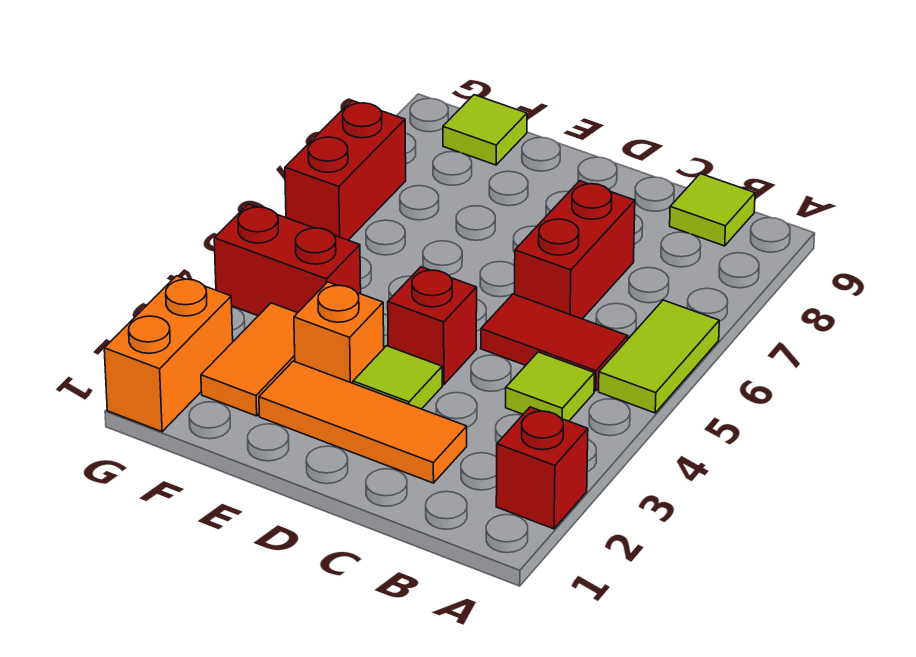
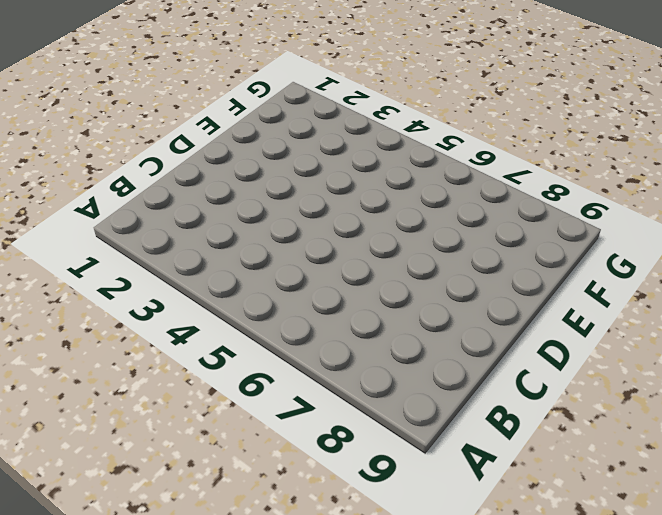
none -> red 1x1 brick [496,407,588,529]
none -> lime 1x2 tile [599,300,719,413]
none -> lime 1x1 tile [506,352,594,421]

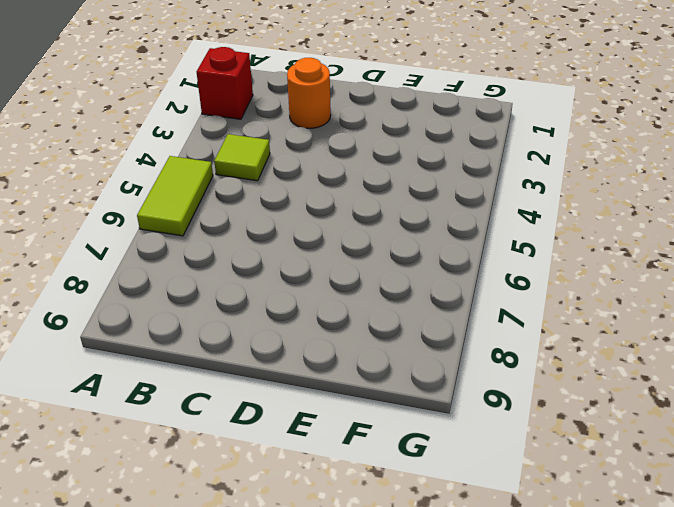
orange 1x1 round brick [287,58,331,128] -> orange 1x3 tile [259,361,467,483]
none -> red 1x2 tile [481,294,628,391]
none -> lime 1x1 tile [670,174,755,246]
none -> red 1x2 brick [515,181,635,319]

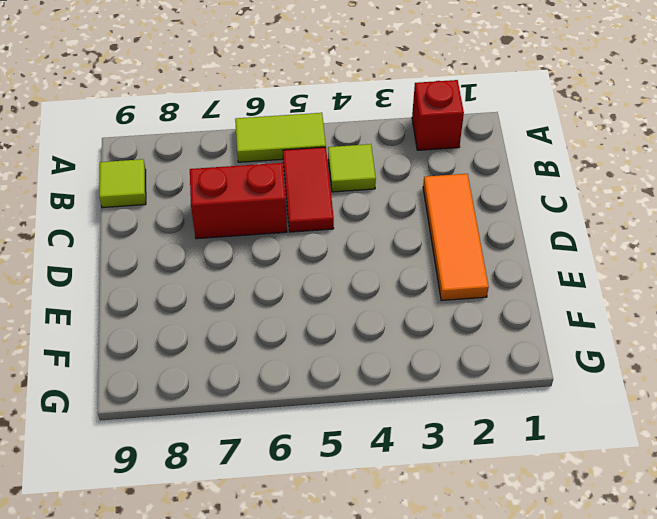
none -> lime 1x1 tile [353,346,442,409]
none -> red 1x1 brick [388,267,477,385]
none -> orange 1x1 brick [294,282,384,383]

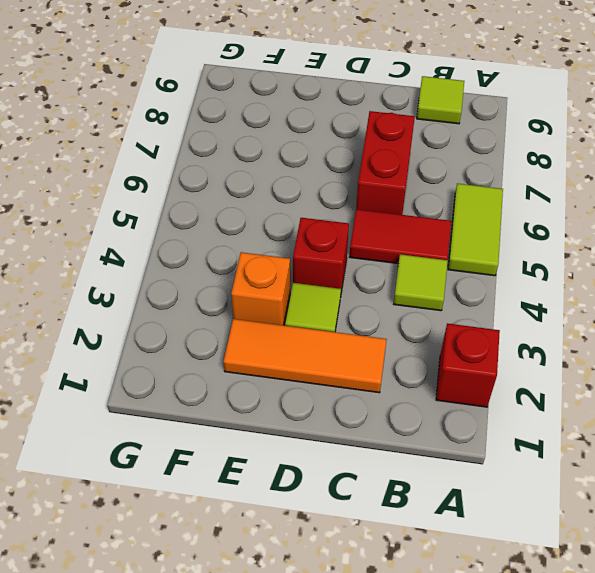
none -> orange 1x2 tile [201,303,297,416]
none -> red 1x2 brick [214,204,361,316]
none -> lime 1x1 tile [443,95,527,165]

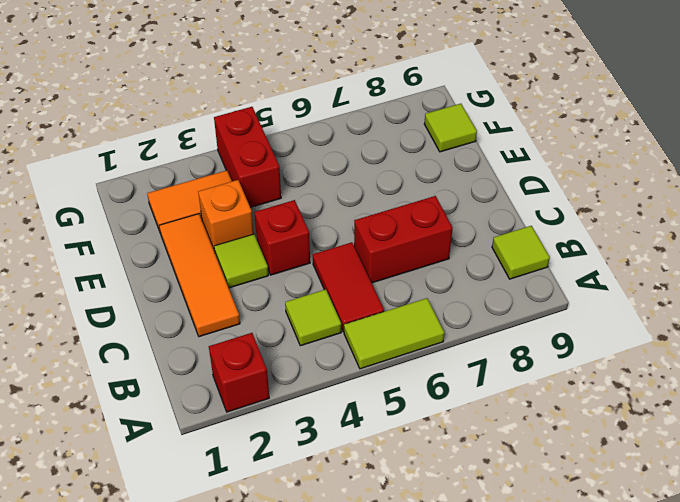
none -> orange 1x2 brick [104,276,233,432]
none -> red 1x2 brick [285,101,406,240]

